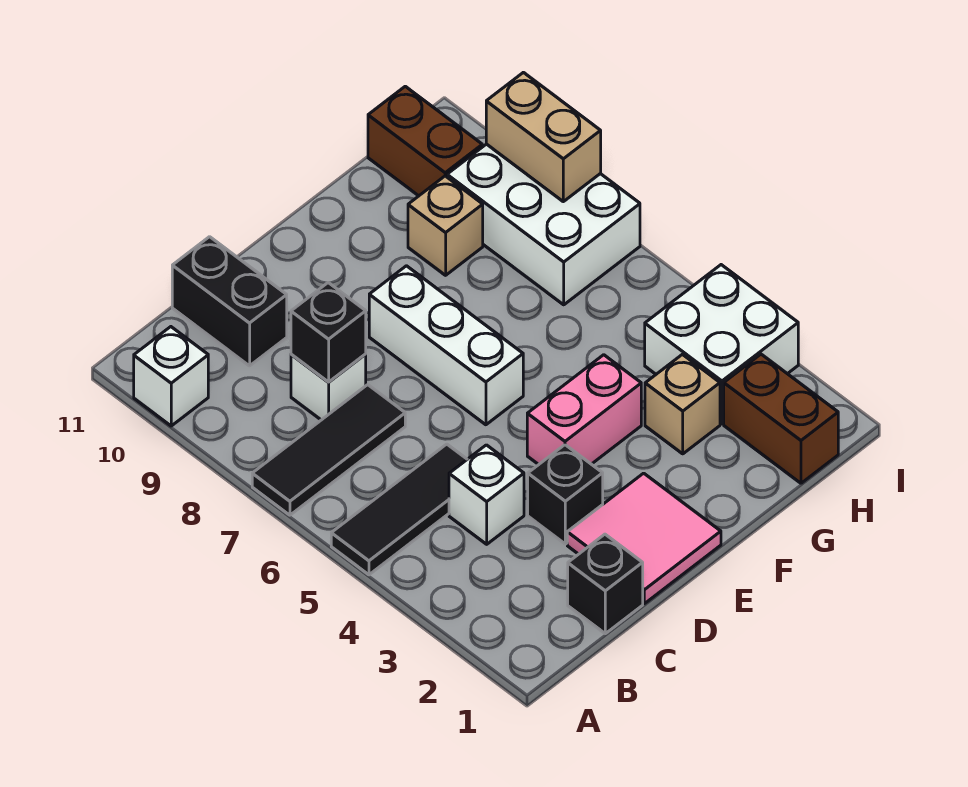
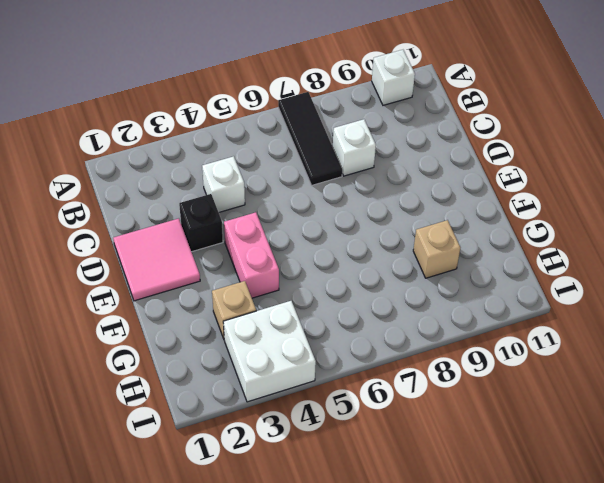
none -> black 1x3 tile [331,444,467,575]
none -> black 1x1 brick [568,534,643,634]
none -> black 1x2 brick [172,237,287,366]

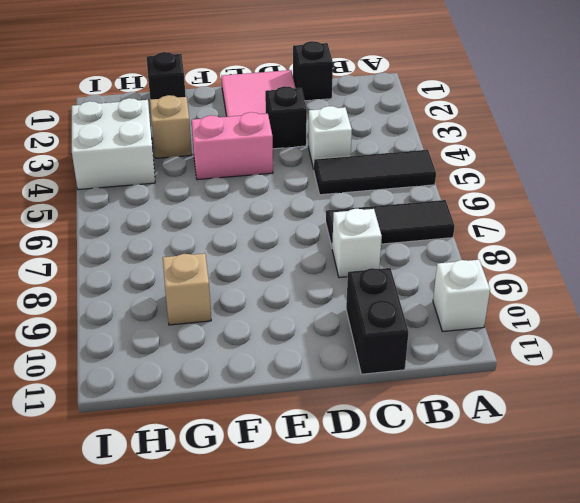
black 1x1 brick [146,52,186,99] -> black 1x1 brick moved to [291,283,366,382]
none -> white 1x3 brick [369,266,523,425]
none -> brown 1x2 brick [724,354,838,483]
none -> white 2x3 brick [447,144,640,305]

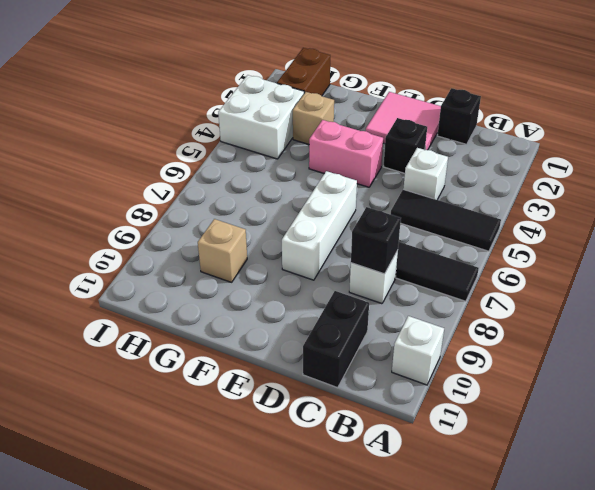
none -> white 2x3 brick [447,144,640,305]
none -> brown 1x2 brick [368,86,482,196]
none -> tan 1x2 brick [486,72,601,202]

